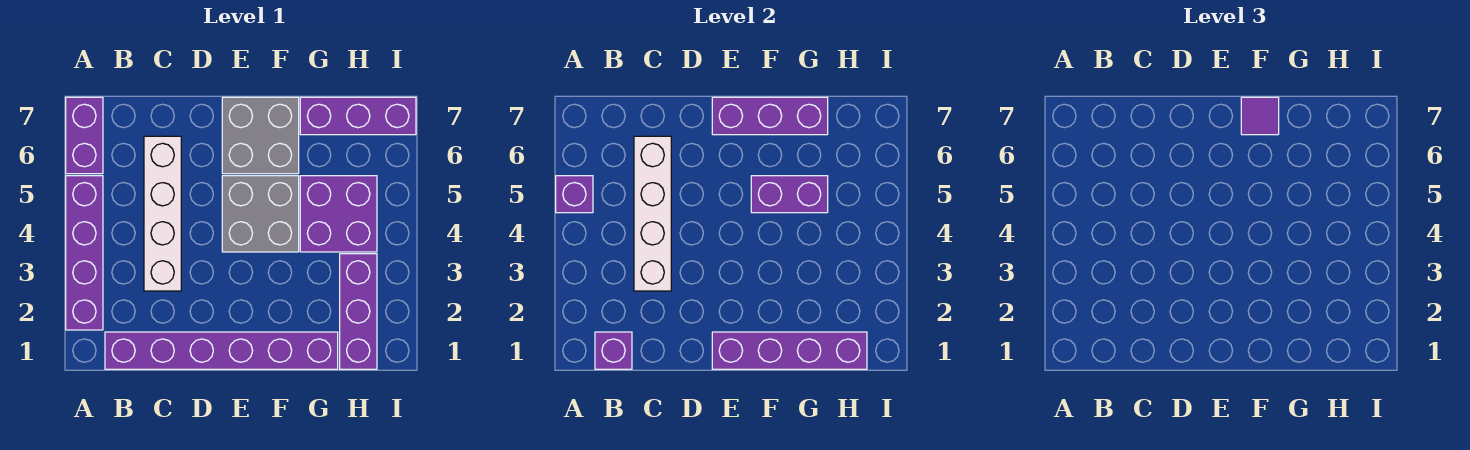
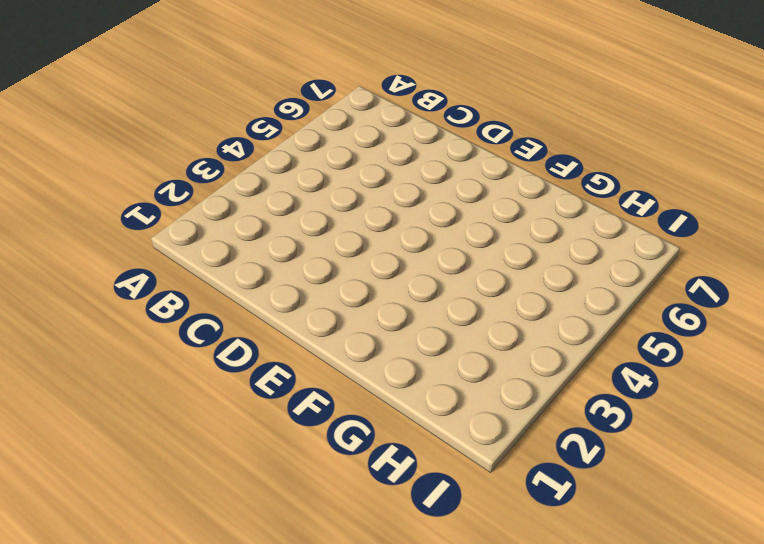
none -> purple 1x4 brick [66,176,103,330]
none -> purple 1x2 brick [66,97,103,174]
none -> purple 1x6 brick [105,332,338,369]

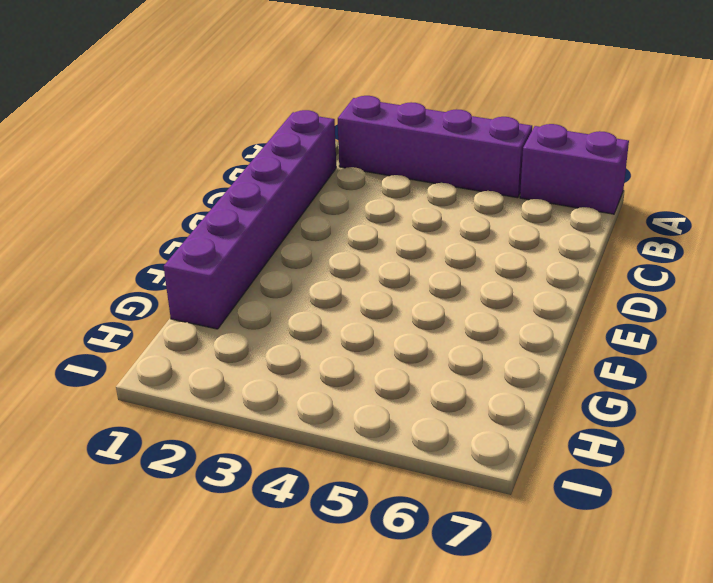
none -> white 1x4 brick [144,136,181,291]
none -> grey 2x2 brick [222,176,299,252]
none -> grey 2x2 brick [222,97,299,174]

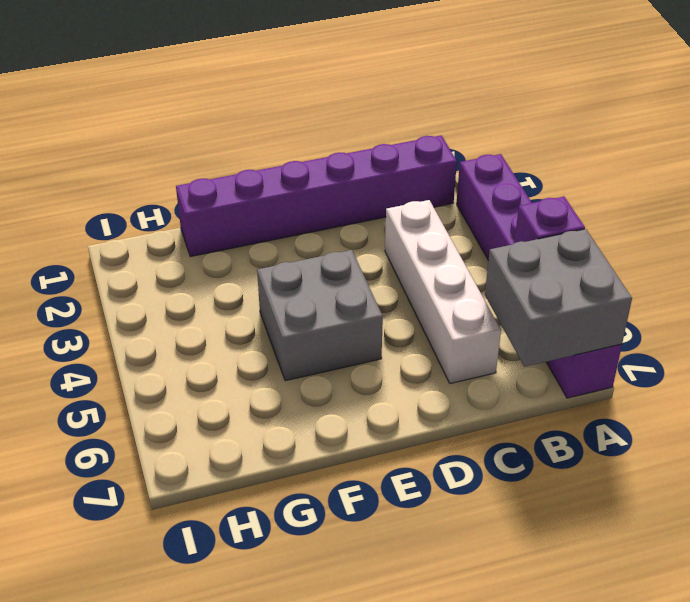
grey 2x2 brick [485,229,632,367] -> grey 2x2 brick moved to [222,97,299,174]
none -> purple 2x2 brick [300,176,377,252]
none -> purple 1x3 brick [300,97,416,135]
none -> purple 1x3 brick [340,254,377,369]

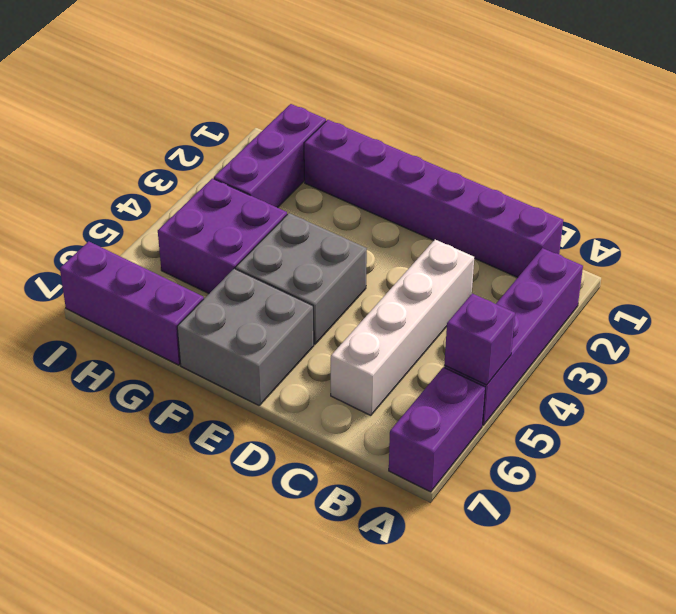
none -> purple 1x1 brick [595,332,632,369]
none -> white 1x4 brick [634,136,671,291]
none -> purple 1x4 brick [712,332,867,369]

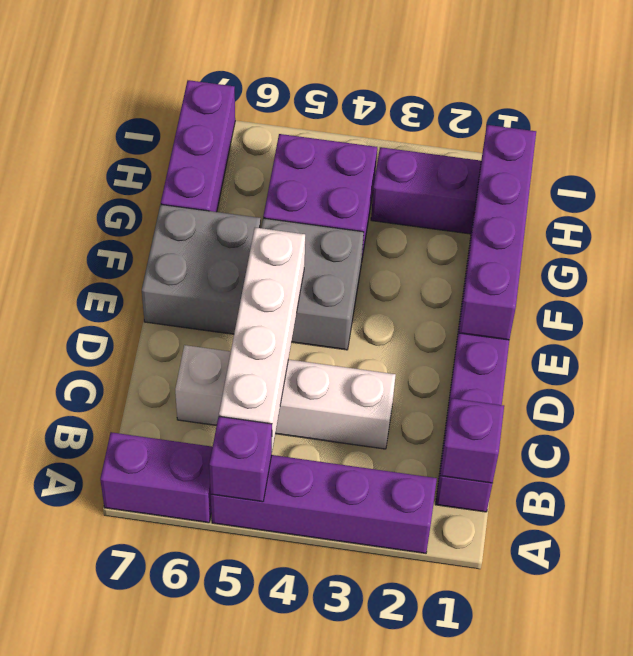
white 1x4 brick [219,228,305,450] -> white 1x4 brick turned to [634,136,671,291]
none -> purple 1x3 brick [712,97,828,135]
none -> purple 1x2 brick [751,176,828,213]
none -> purple 1x1 tile [1241,97,1279,135]

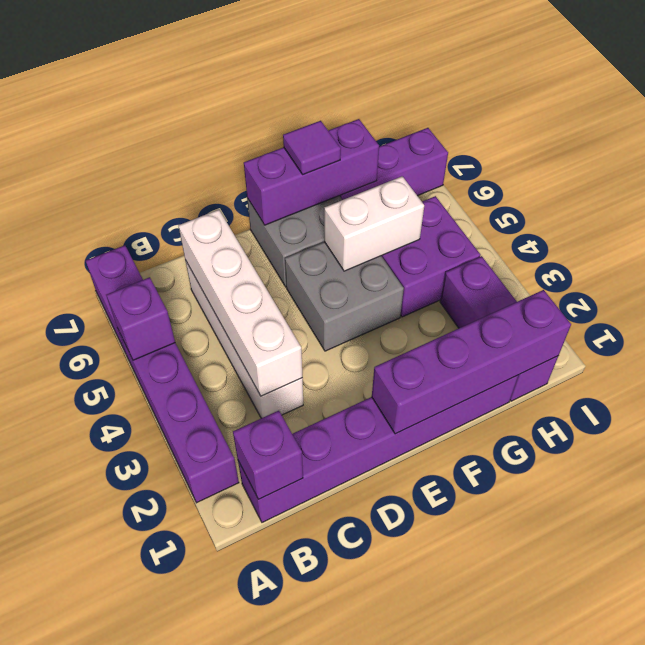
white 1x2 brick [324,176,424,271] -> purple 1x2 brick [751,176,828,213]

